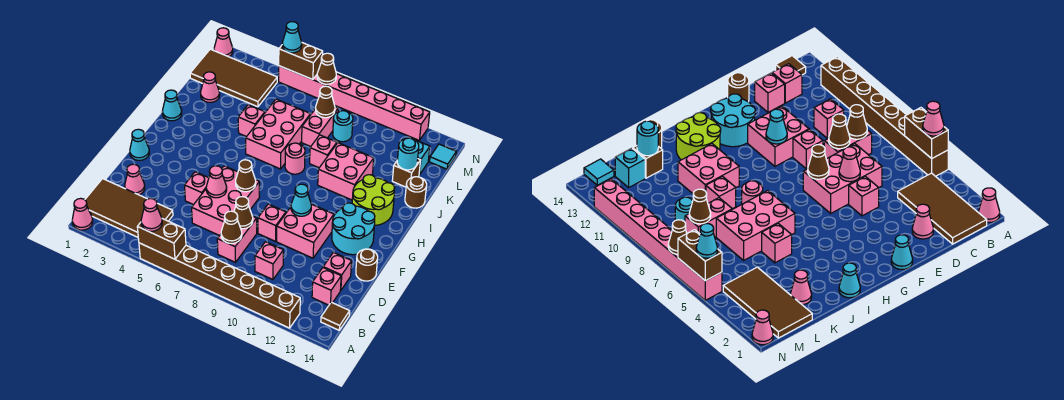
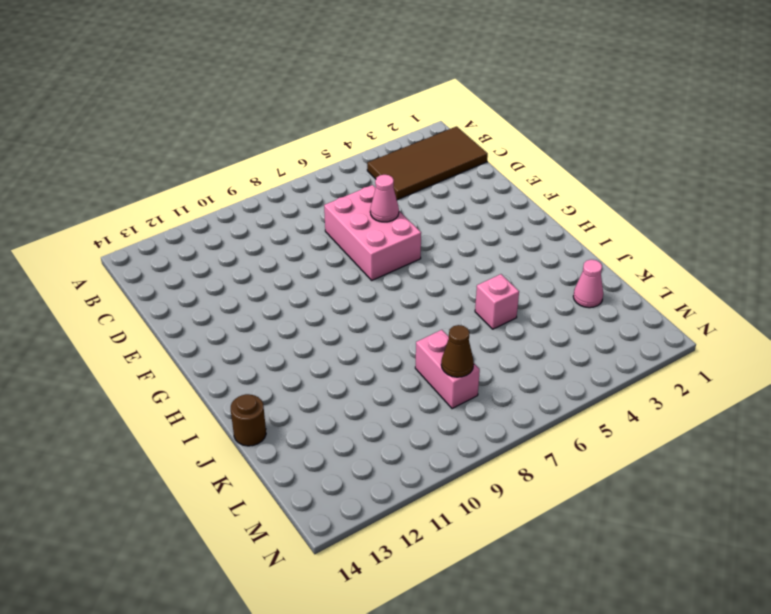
none -> pink 1x1 cone [72,198,93,230]
none -> brown 1x8 brick [139,243,300,328]
none -> brown 1x1 tile [321,302,350,330]
none -> pink 1x2 brick [217,217,257,262]

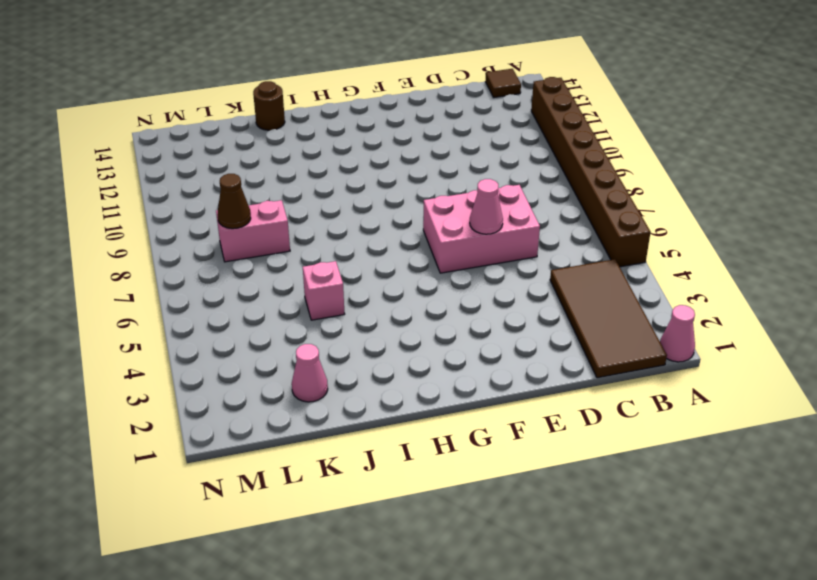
none -> pink 1x2 brick [217,217,257,262]
none -> pink 1x1 brick [255,242,283,280]
none -> pink 1x1 brick [312,268,341,305]
none -> pink 1x1 cone [125,164,145,195]

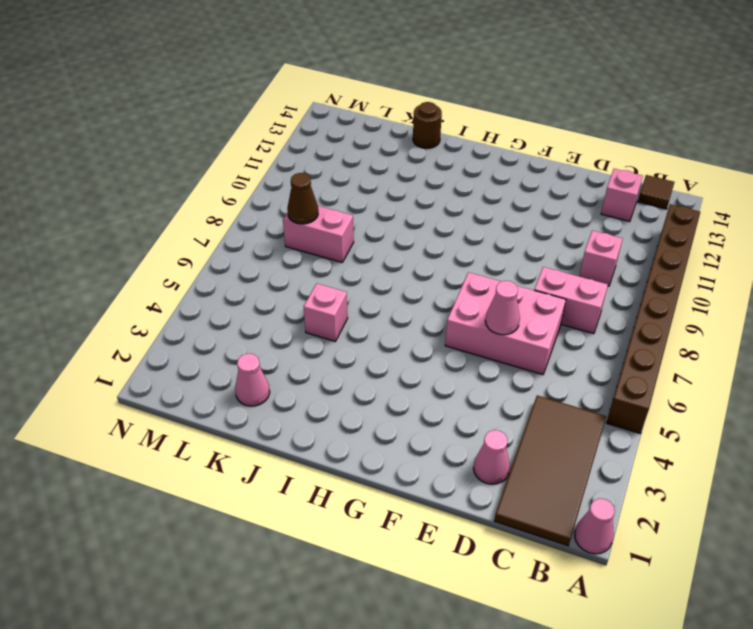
none -> pink 1x1 brick [323,252,352,291]
none -> pink 1x1 brick [185,172,209,205]
none -> pink 1x1 brick [258,204,286,241]
none -> pink 2x2 brick [277,204,334,258]

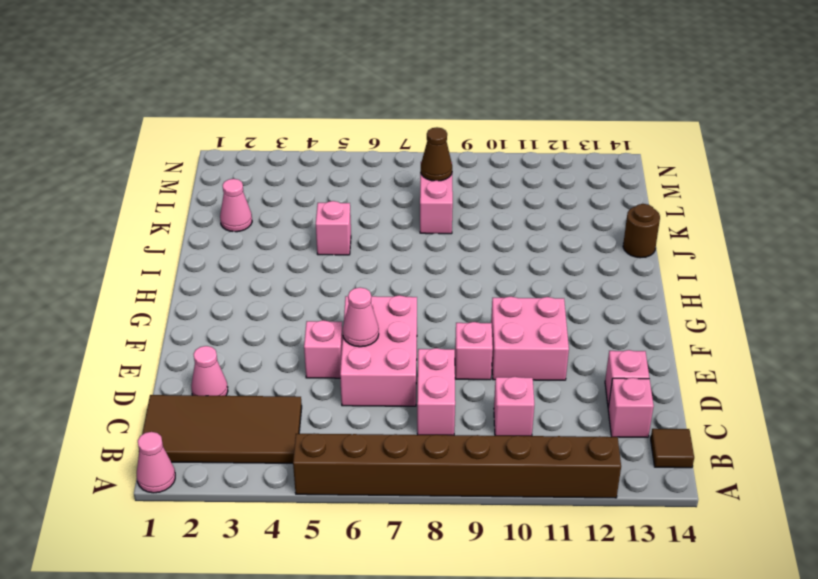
none -> brown 1x1 round brick [356,249,378,281]
none -> cyan 1x1 cone [130,129,149,160]
none -> cyan 2x2 round brick [332,203,375,255]
none -> lime 2x2 round brick [352,175,395,225]

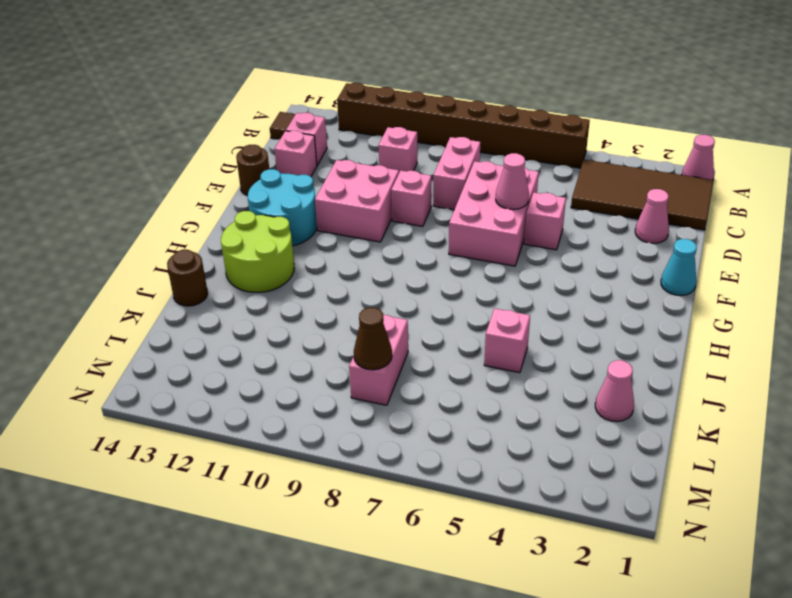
none -> cyan 1x1 cone [162,90,182,121]
none -> pink 2x3 brick [246,99,311,169]
none -> pink 1x1 round brick [285,143,305,174]
none -> pink 2x2 brick [318,143,374,200]

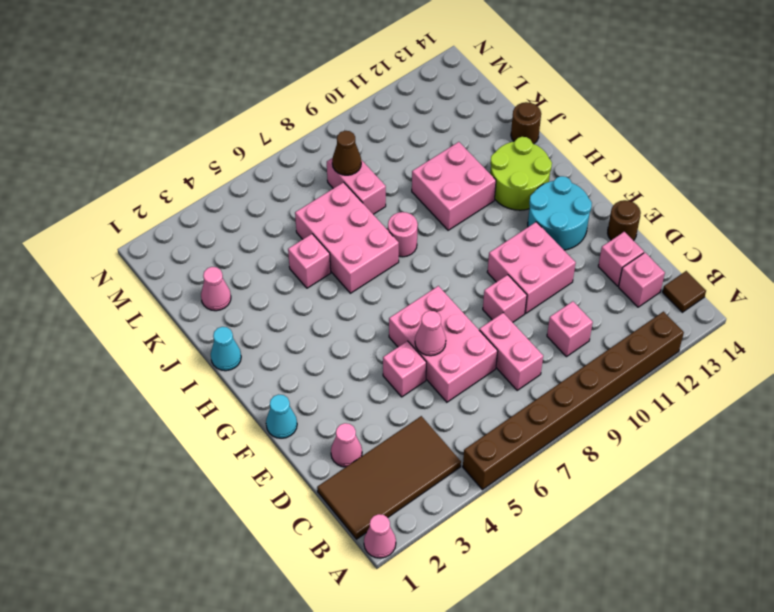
none -> pink 1x1 brick [310,135,337,168]
none -> brown 1x1 brick [392,159,421,187]
none -> brown 2x4 tile [190,49,277,107]
none -> cyan 1x1 round brick [333,111,353,142]

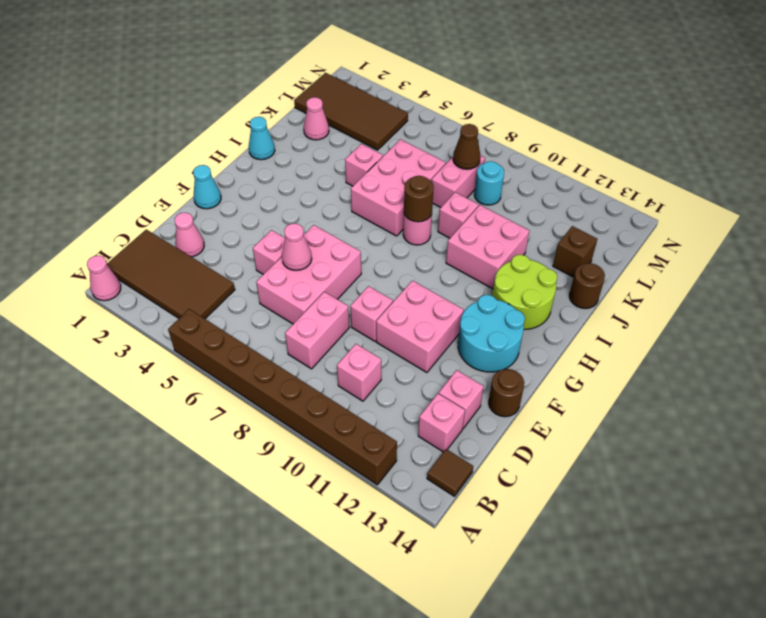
brown 1x1 round brick [404,176,434,222] -> none
none -> cyan 1x1 brick [415,140,430,175]
none -> cyan 1x1 tile [430,144,456,169]
none -> pink 1x1 cone [214,28,233,57]
none -> pink 1x8 brick [279,66,430,140]

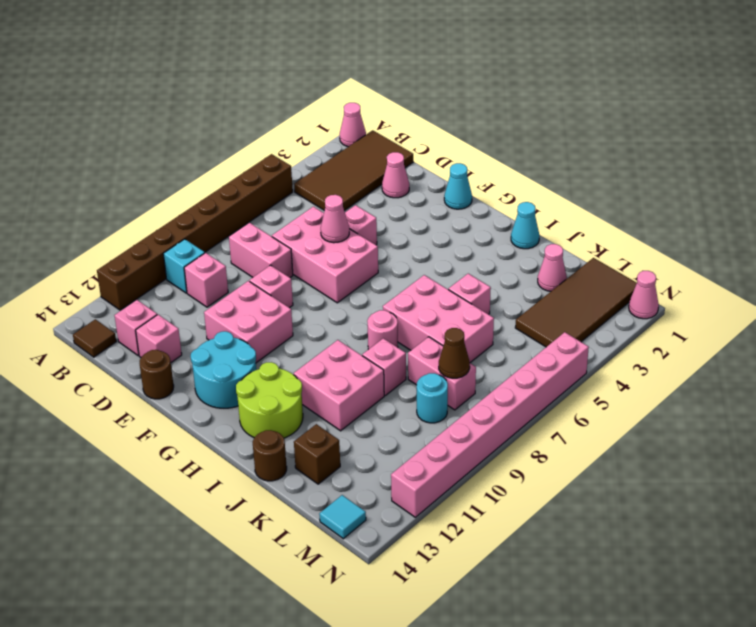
cyan 1x1 brick [163,239,205,293] -> cyan 1x1 brick moved to [415,140,430,175]
none -> brown 1x2 brick [137,219,186,259]
none -> brown 1x1 cone [221,211,242,244]
none -> brown 1x1 cone [234,197,253,229]
none -> brown 1x1 cone [236,160,256,192]

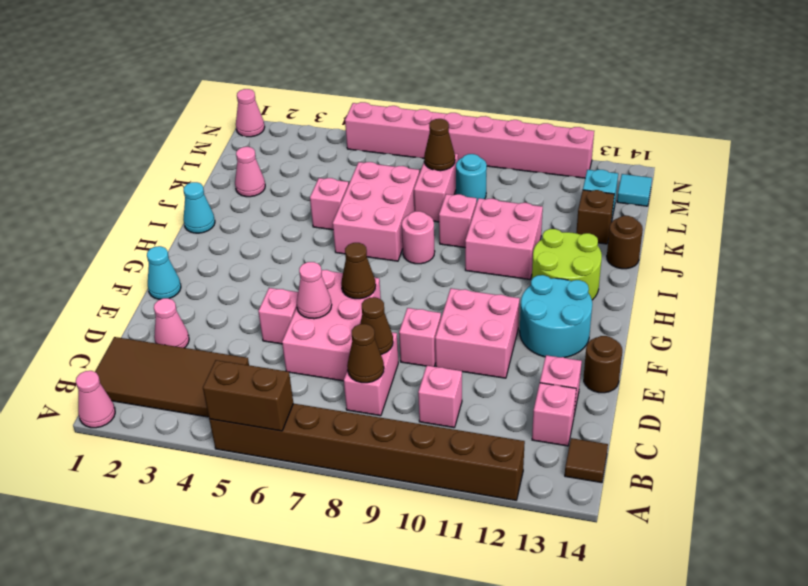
none -> brown 2x4 tile [190,49,277,107]
none -> cyan 1x1 cone [291,184,311,216]
none -> cyan 1x1 round brick [397,138,419,170]
none -> brown 1x2 brick [279,43,323,80]

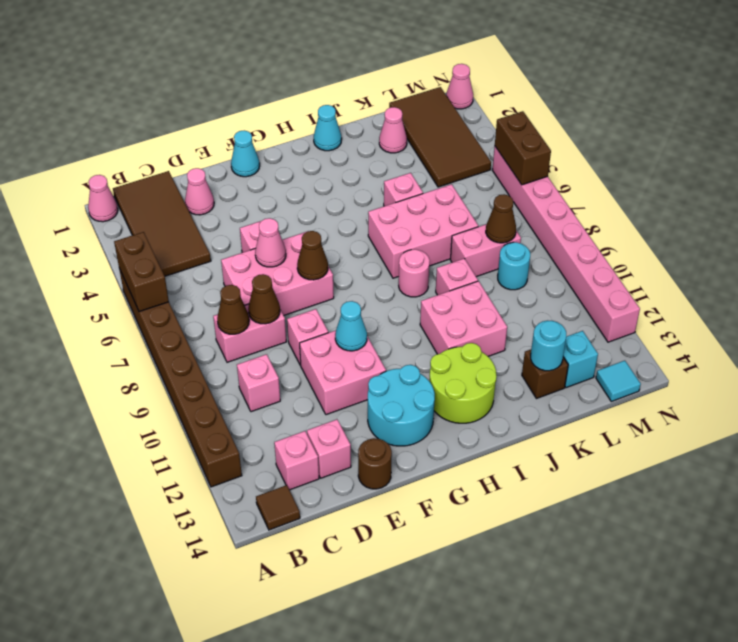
none -> brown 1x1 round brick [405,177,427,208]
none -> brown 1x1 cone [317,53,336,84]
none -> pink 1x1 cone [141,198,162,231]
none -> cyan 1x1 cone [282,22,302,53]

